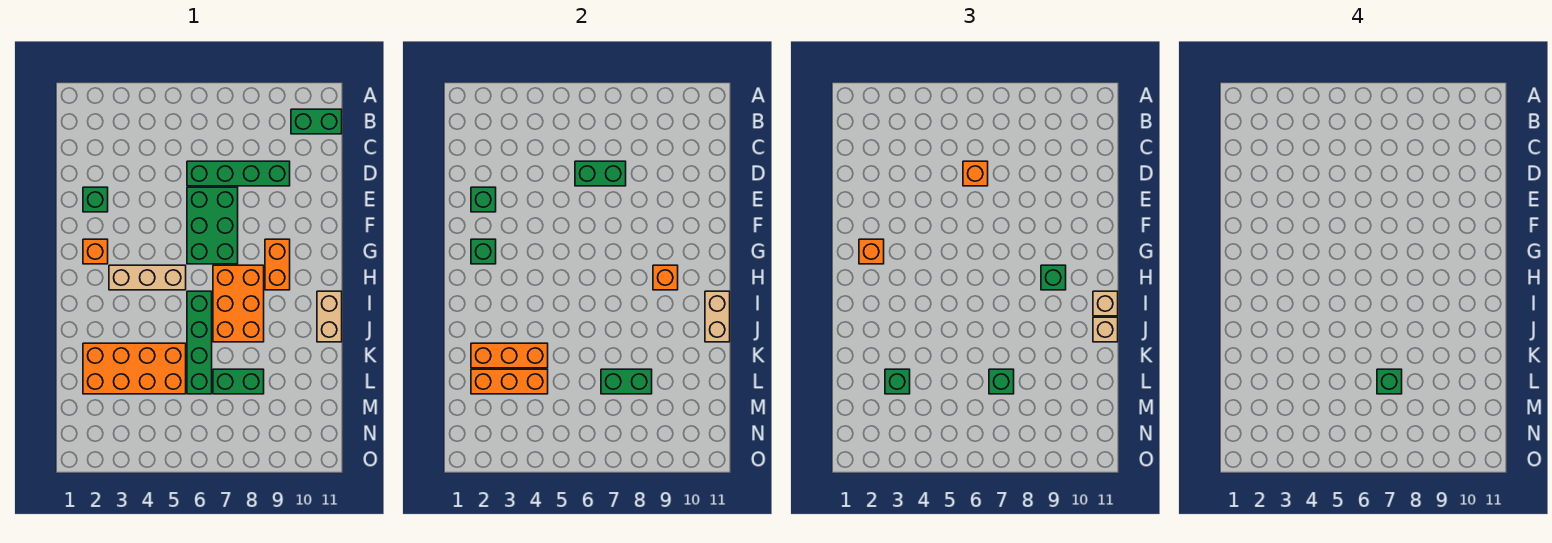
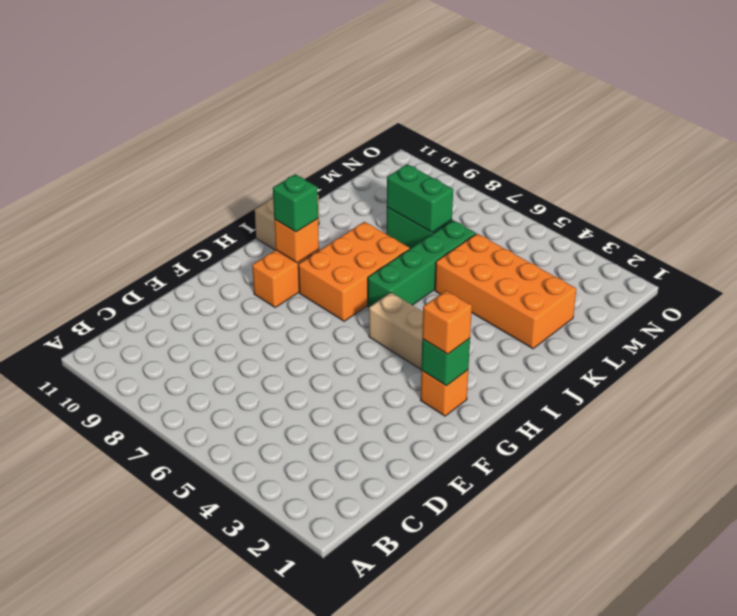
none -> green 1x2 brick [291,109,342,134]
none -> green 1x4 brick [187,161,290,186]
none -> green 1x1 brick [83,187,108,212]

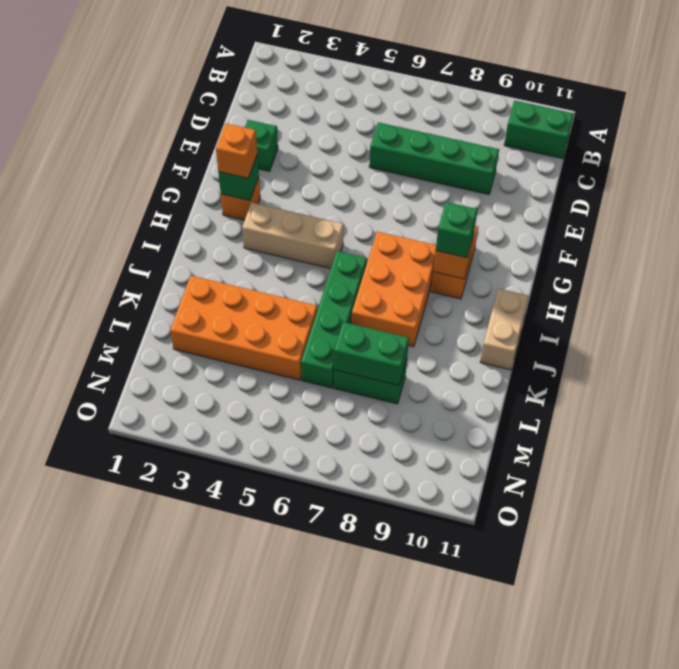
none -> green 2x3 brick [187,187,238,264]
none -> green 1x2 brick [575,161,626,186]
none -> green 1x1 brick [471,187,496,212]

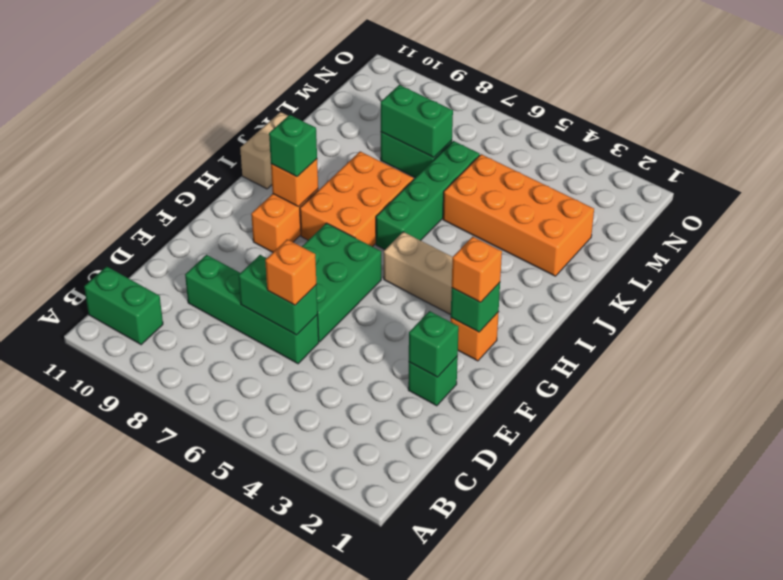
none -> tan 1x2 brick [705,291,730,342]
none -> orange 1x3 brick [471,343,548,368]
none -> orange 1x3 brick [471,369,548,394]

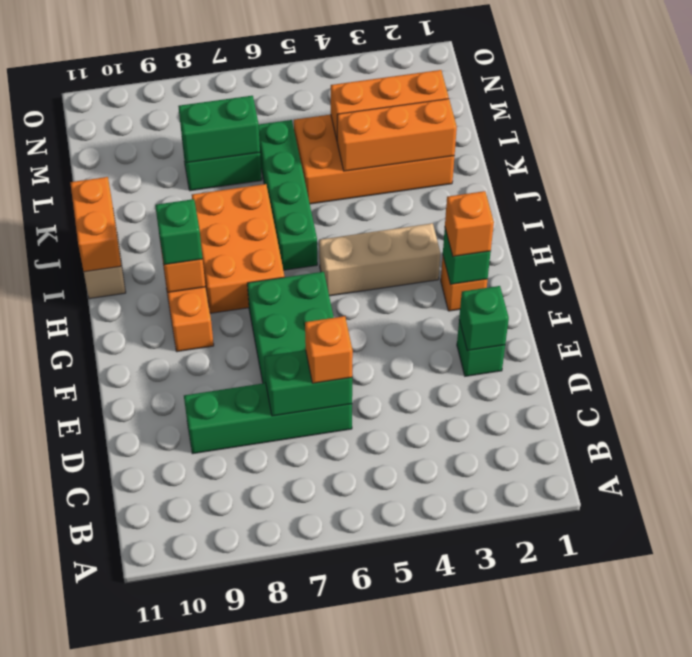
orange 1x2 brick [70,177,121,272] -> tan 1x2 brick [705,291,730,342]
none -> green 1x2 brick [291,109,342,134]
none -> tan 1x1 brick [1093,291,1118,316]
none -> tan 1x1 brick [1093,317,1118,342]

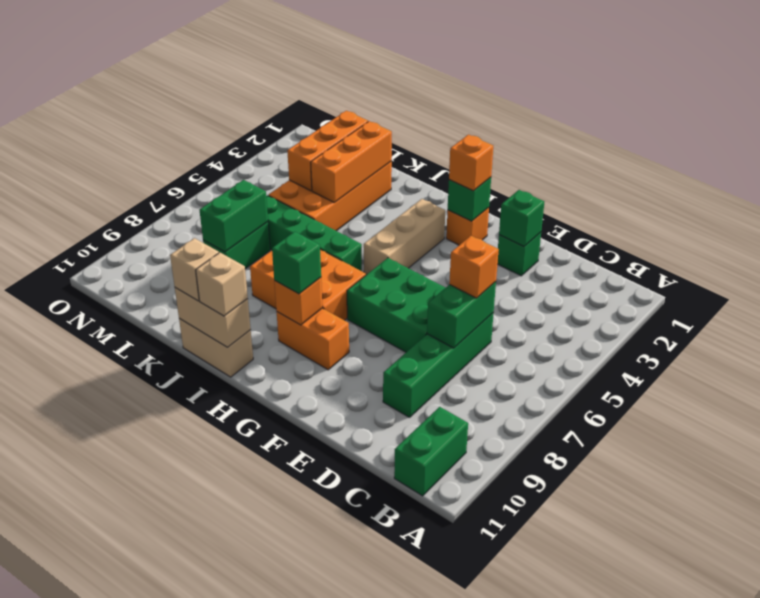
none -> green 1x1 brick [885,369,910,394]
none -> green 1x1 brick [989,369,1014,394]
none -> green 1x1 brick [1377,369,1402,394]

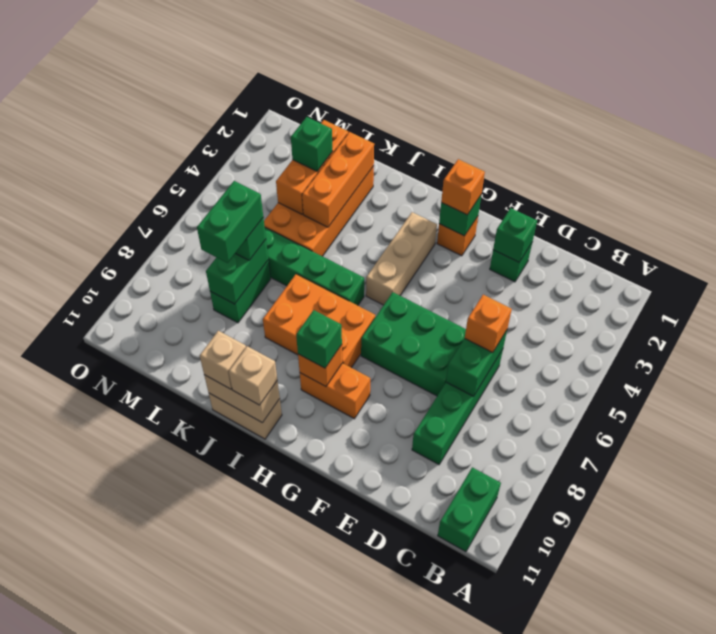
green 1x2 brick [197,181,263,263] -> green 1x1 brick [1377,369,1402,394]

